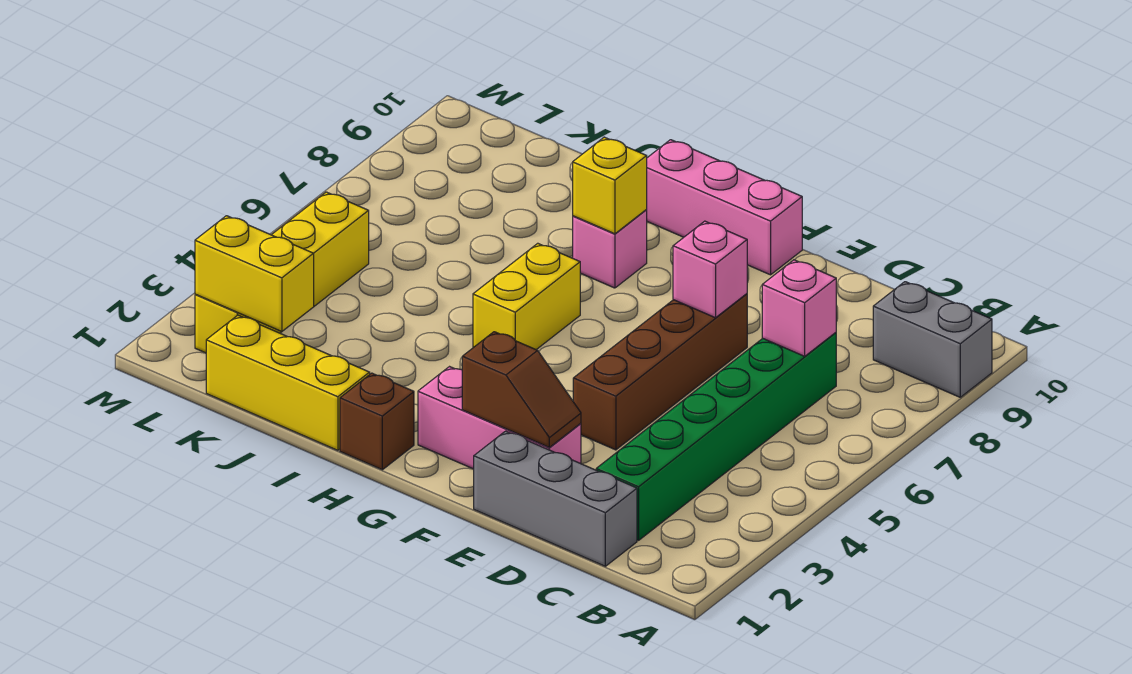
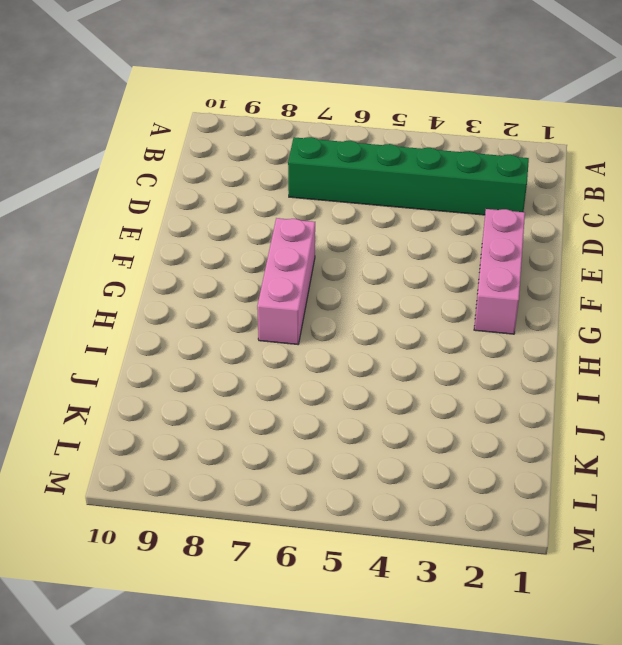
pink 1x3 brick [257,218,315,344] -> pink 1x3 brick moved to [646,140,802,275]
none -> grey 1x2 brick [873,282,992,397]
none -> grey 1x3 brick [474,431,637,566]
none -> brown 1x4 brick [573,294,747,450]

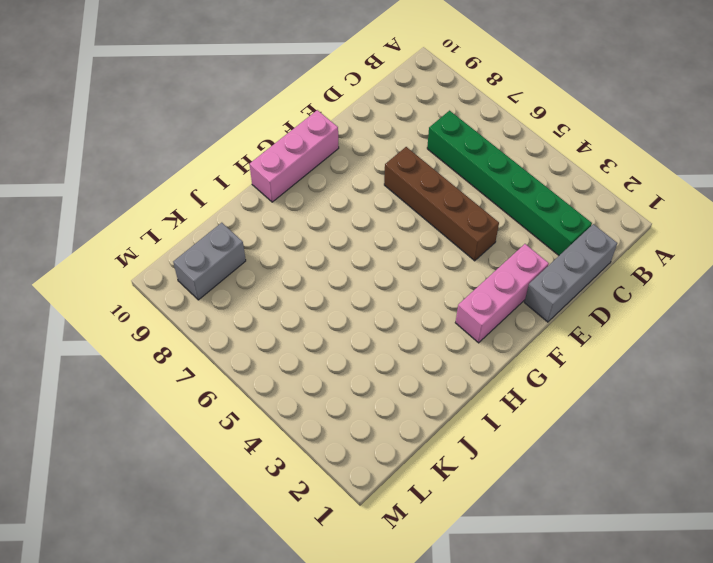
grey 1x2 brick [173,223,246,300] -> grey 1x2 brick moved to [873,282,992,397]
none -> brown 1x1 brick [340,373,414,470]
none -> yellow 1x2 brick [473,243,580,350]
none -> pink 1x1 brick [573,210,647,288]

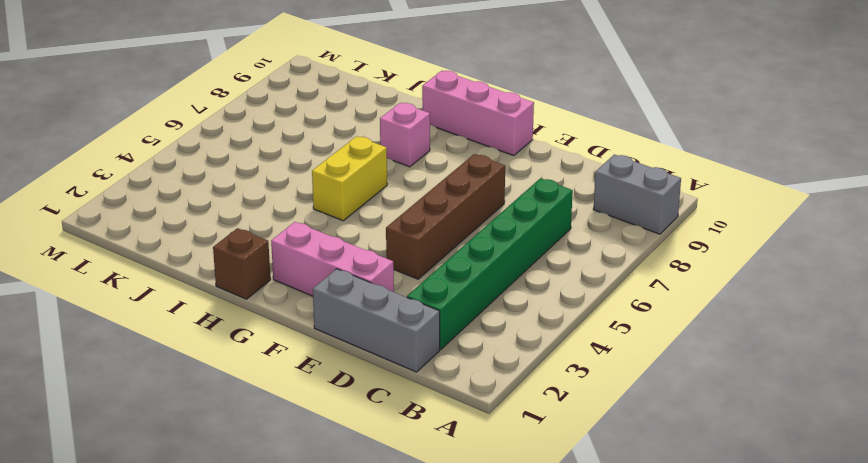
none -> yellow 1x3 brick [206,315,370,450]
none -> yellow 1x4 brick [195,192,369,353]
none -> pink 1x1 brick [762,260,836,356]

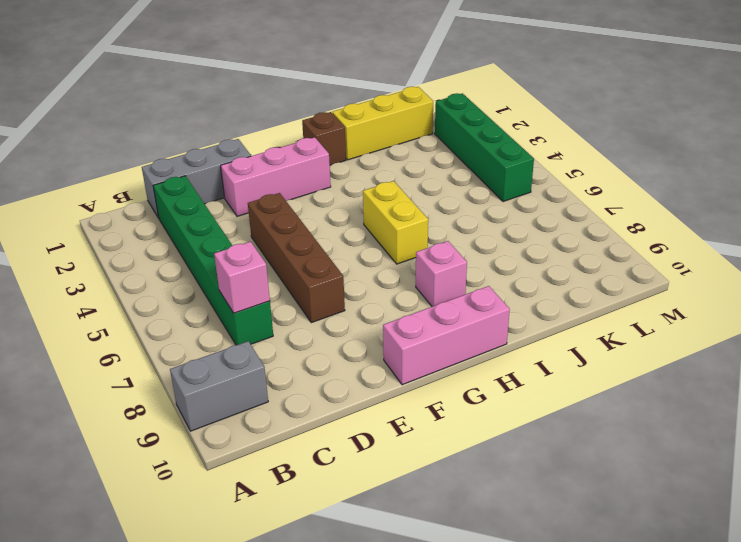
green 1x4 brick [435,93,534,202] -> yellow 1x4 brick [195,192,369,353]
none -> brown 1x2 slope [462,332,581,447]
none -> pink 1x1 brick [673,221,747,318]
none -> yellow 1x1 brick [573,137,647,234]

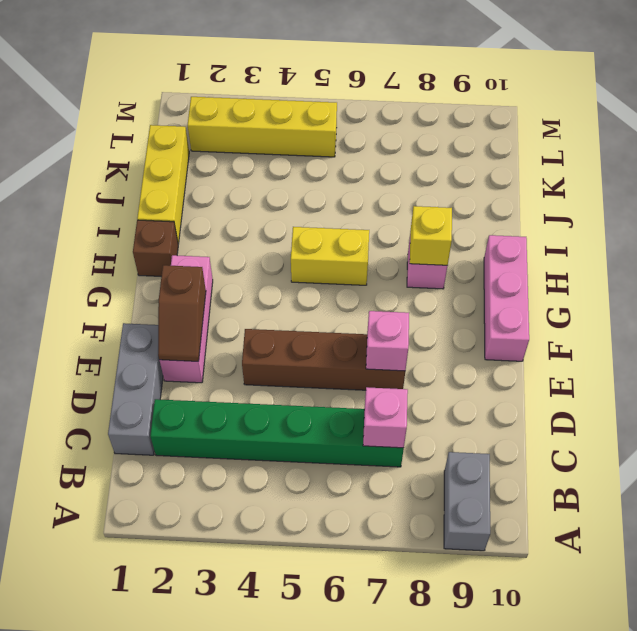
none -> yellow 1x2 brick [195,216,314,332]

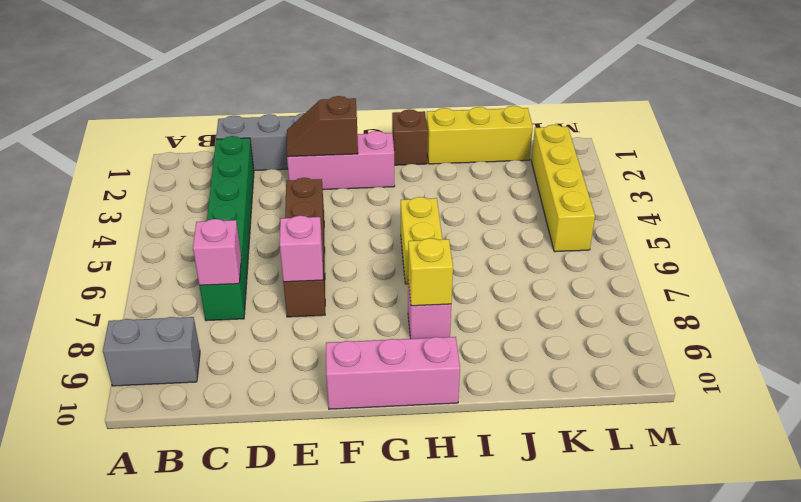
none -> yellow 1x2 brick [195,216,314,332]

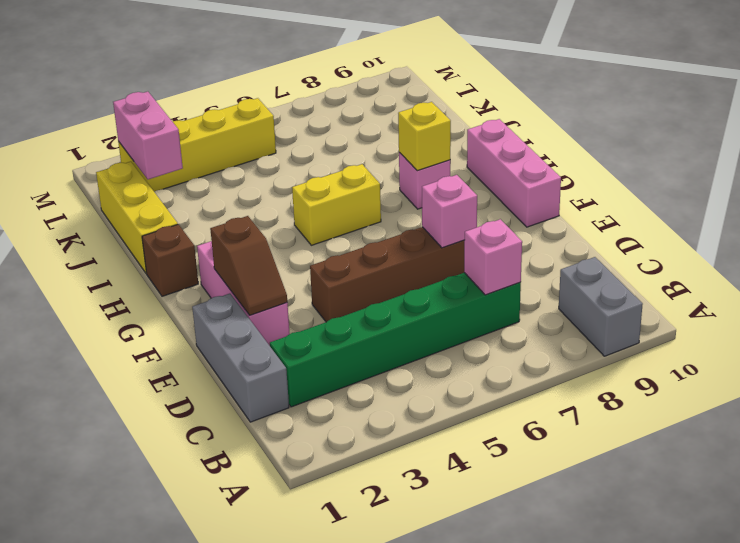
pink 1x2 brick [113,92,183,179] -> yellow 1x2 brick [195,216,314,332]

